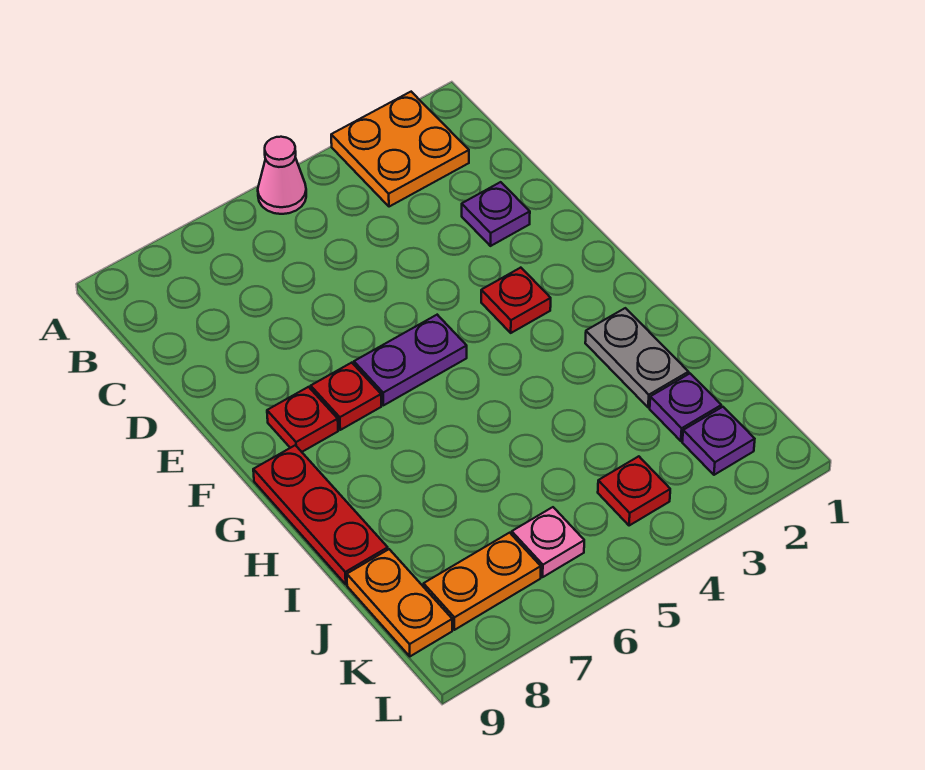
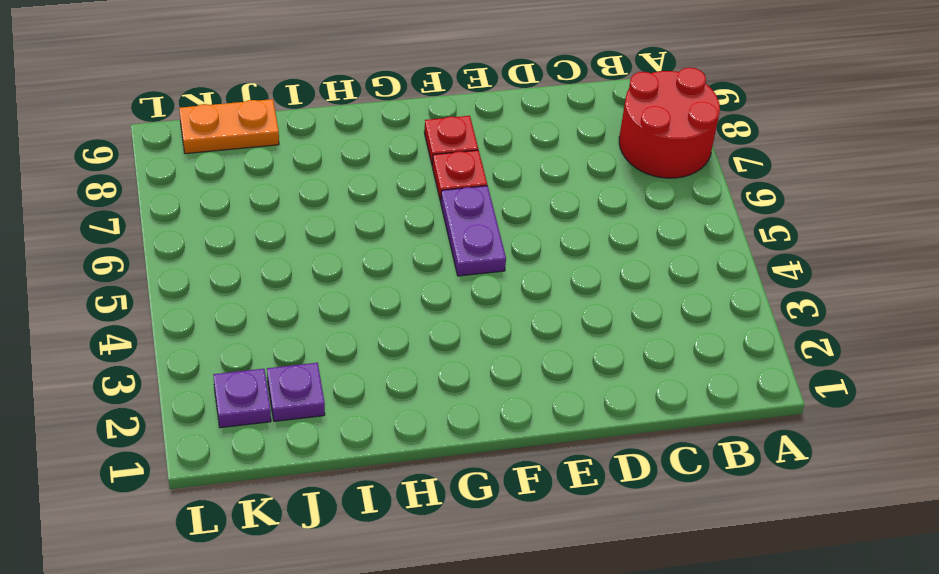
red 2x2 round brick [619,68,720,178] -> none
none -> orange 2x2 plate [331,92,469,207]
none -> pink 1x1 cone [258,137,306,214]
none -> purple 1x1 plate [462,182,530,246]

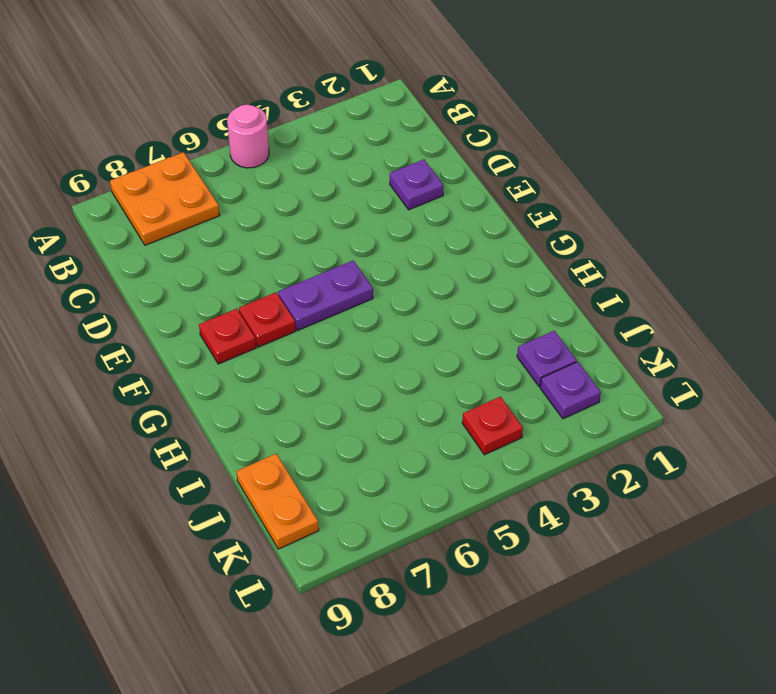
pink 1x1 round brick [227,104,269,168] -> pink 1x1 cone [258,137,306,214]
orange 2x2 plate [110,152,220,245] -> orange 2x2 plate moved to [331,92,469,207]
none -> red 1x1 plate [481,268,551,333]
none -> red 1x3 plate [253,445,388,584]
none -> grey 1x2 plate [585,308,689,408]

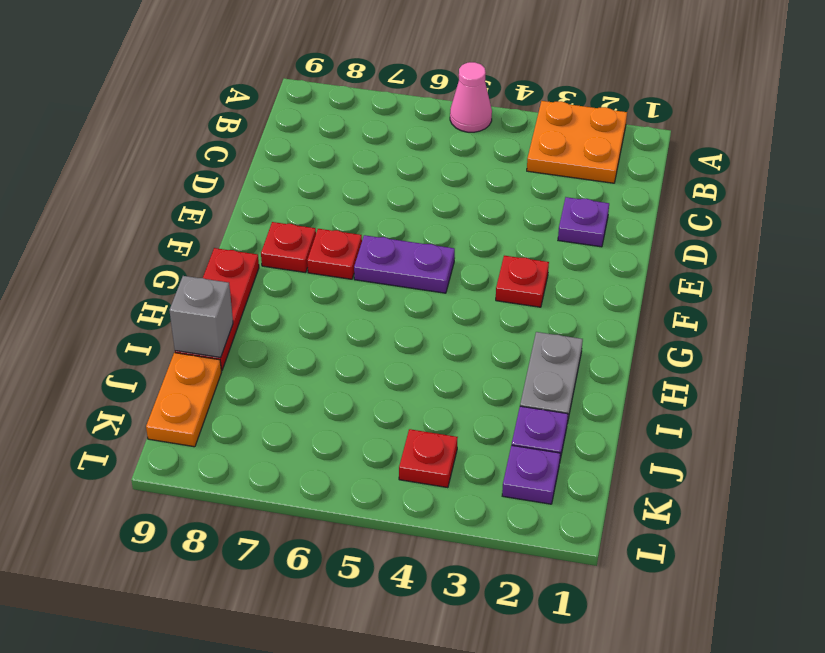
grey 1x1 brick [169,276,233,357] -> none
none -> pink 1x1 plate [512,507,584,577]
none -> orange 1x2 plate [424,533,541,630]

